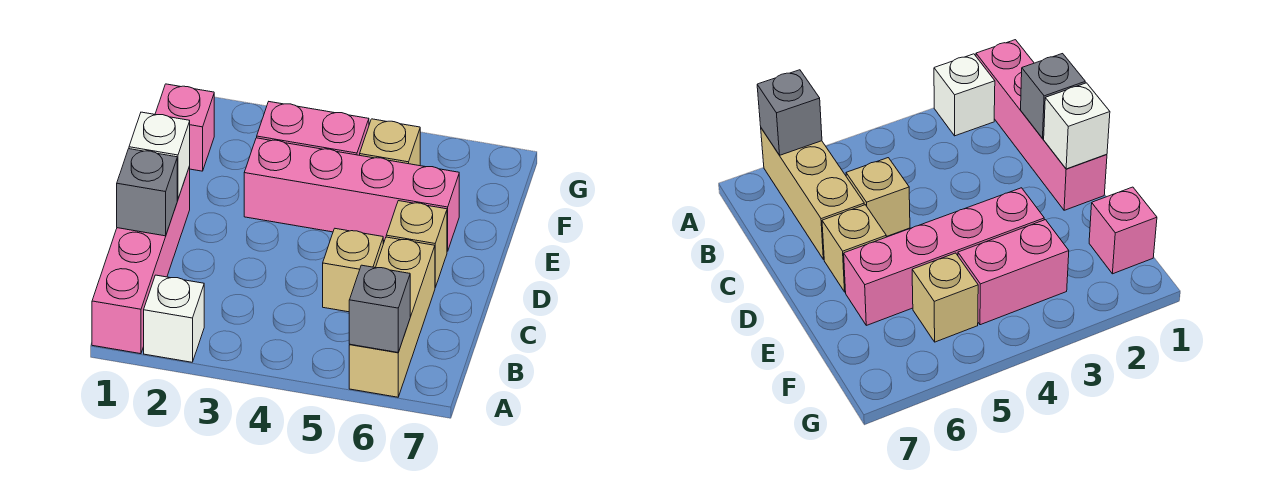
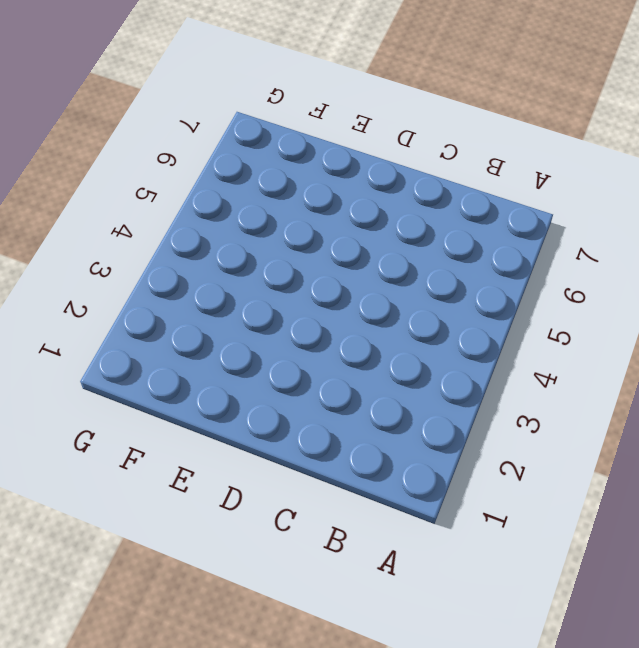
none -> pink 1x4 brick [92,166,190,354]
none -> white 1x1 brick [144,275,204,362]
none -> tan 1x3 brick [349,237,435,397]

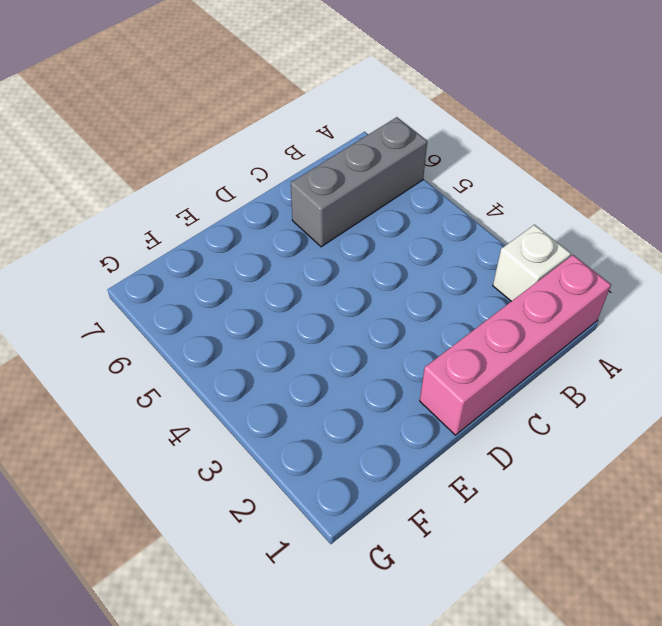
grey 1x3 brick [291,117,427,247] -> tan 1x3 brick [349,237,435,397]
none -> tan 1x1 brick [323,229,383,312]
none -> tan 1x1 brick [386,201,447,287]
none -> pink 1x4 brick [244,138,459,251]

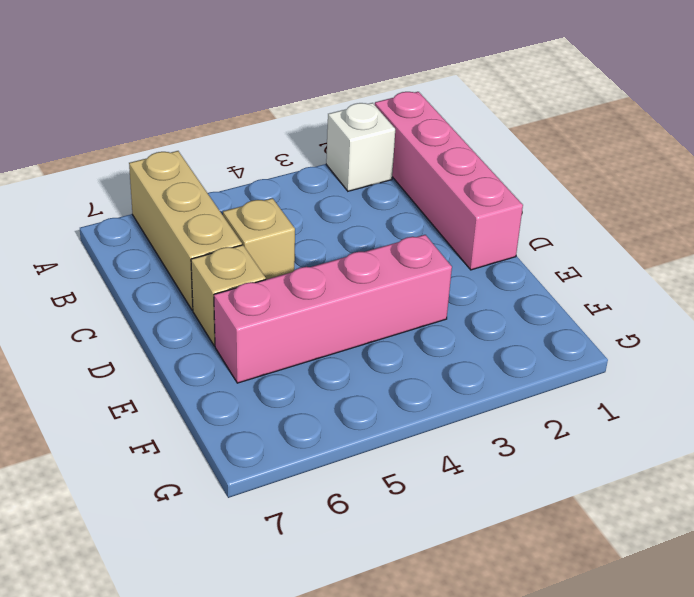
none -> pink 1x1 brick [155,84,214,171]
none -> pink 1x2 brick [257,102,369,155]
none -> tan 1x1 brick [360,119,420,166]

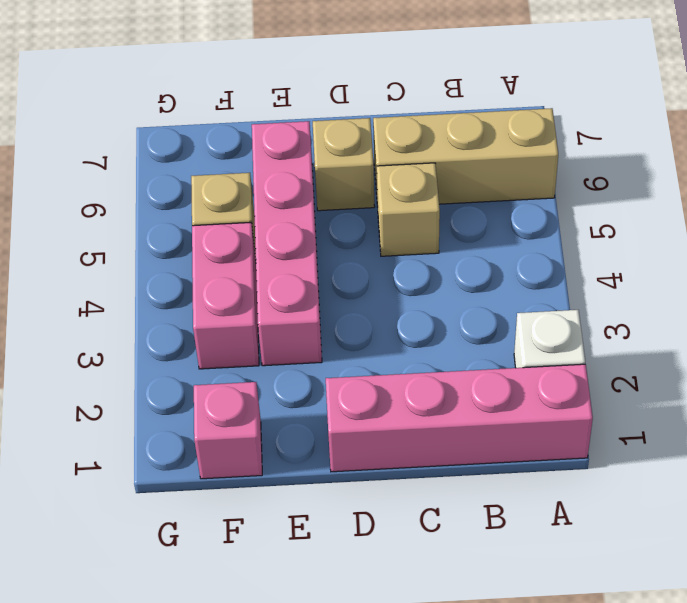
none -> grey 1x1 brick [349,265,410,352]
none -> grey 1x1 brick [117,149,177,236]
none -> white 1x1 brick [129,112,190,199]

